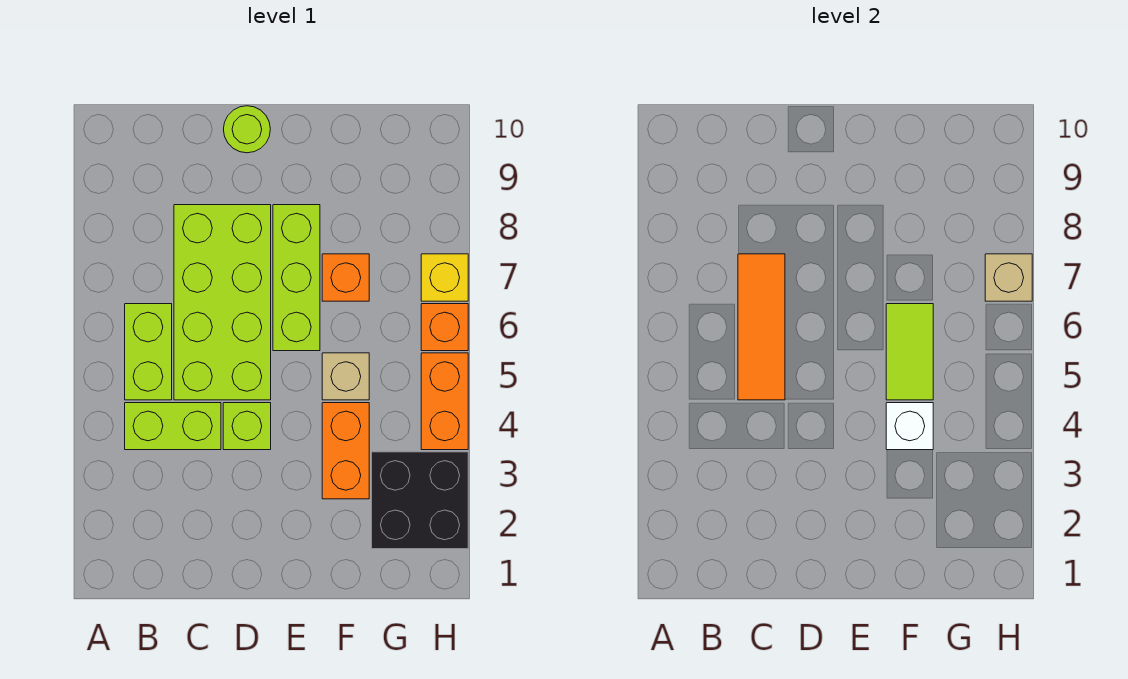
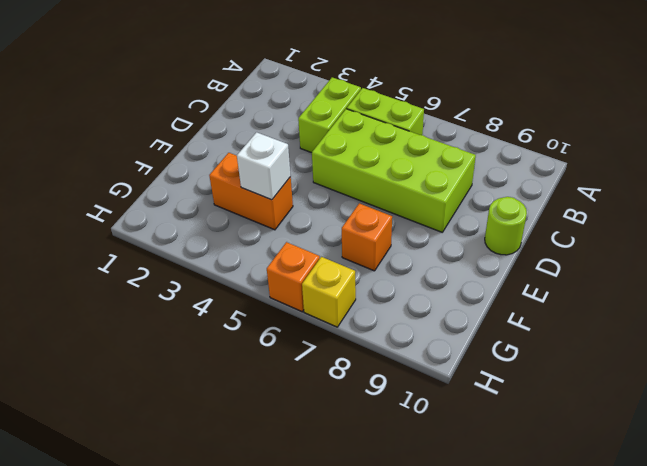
none -> lime 1x1 brick [223,403,271,450]
none -> lime 1x3 brick [273,205,320,351]
none -> tan 1x1 brick [322,353,369,400]

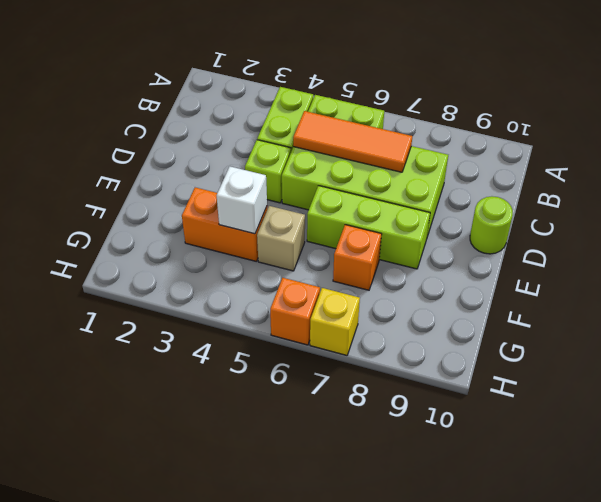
none -> black 2x2 brick [372,452,468,549]
none -> orange 1x2 brick [421,353,468,450]
none -> lime 1x2 tile [886,304,933,400]

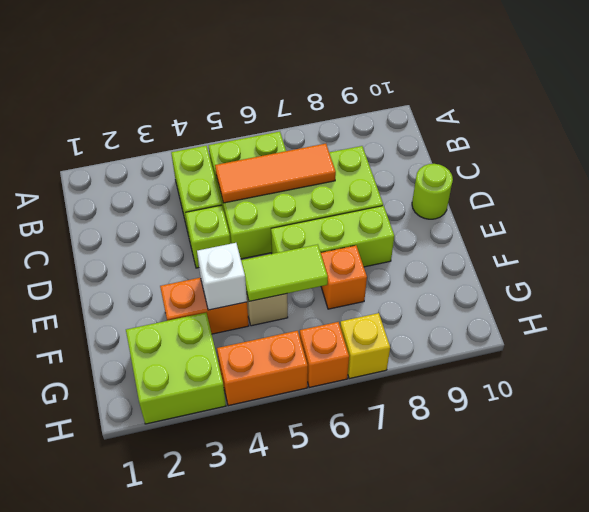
lime 2x2 brick [126,313,226,424] -> black 2x2 brick [372,452,468,549]
none -> tan 1x1 brick [985,254,1032,301]

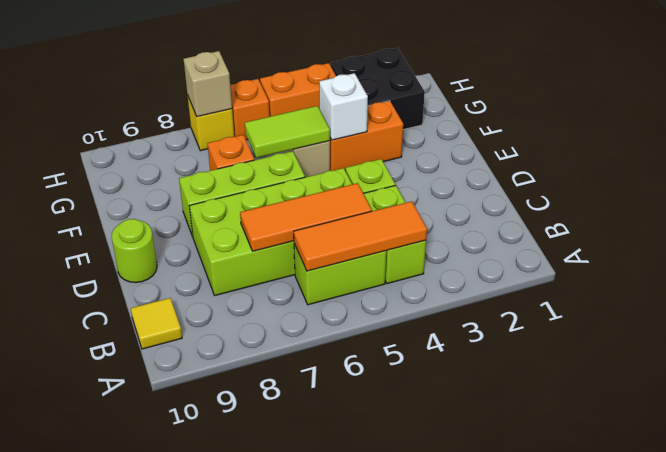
orange 1x3 tile [294,201,427,271] -> none
yellow 1x1 tile [131,298,182,349] -> none

